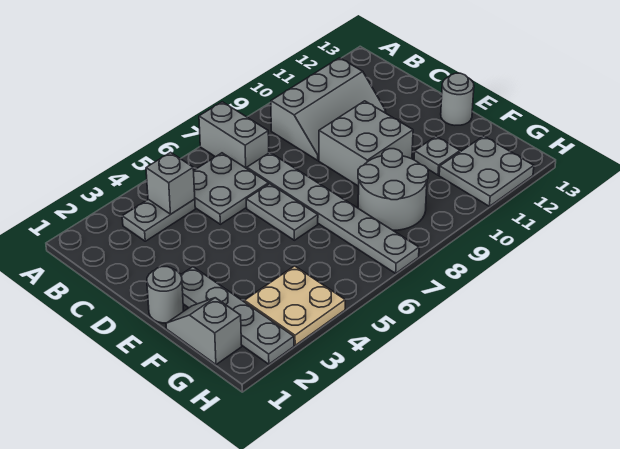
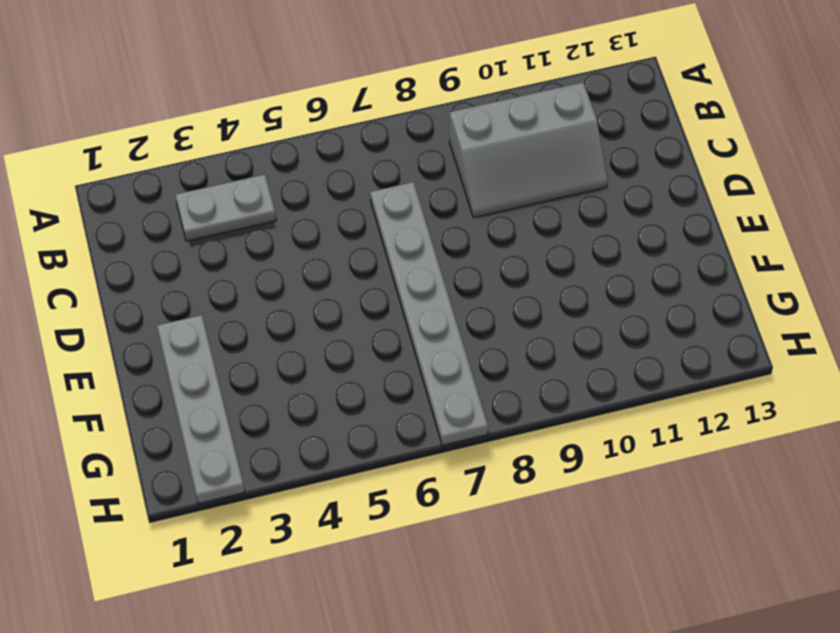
none -> grey 1x2 brick [199,102,269,169]
none -> grey 2x2 plate [194,153,269,224]
none -> grey 1x2 plate [246,184,318,240]

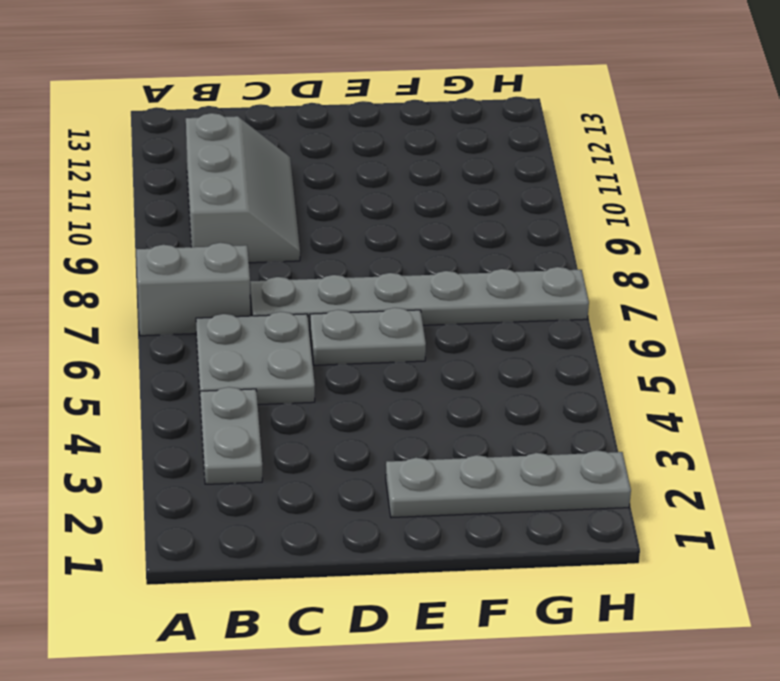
none -> grey 2x2 brick [319,101,413,186]
none -> grey 1x1 round brick [147,267,183,323]
none -> grey 1x1 round brick [441,73,474,125]

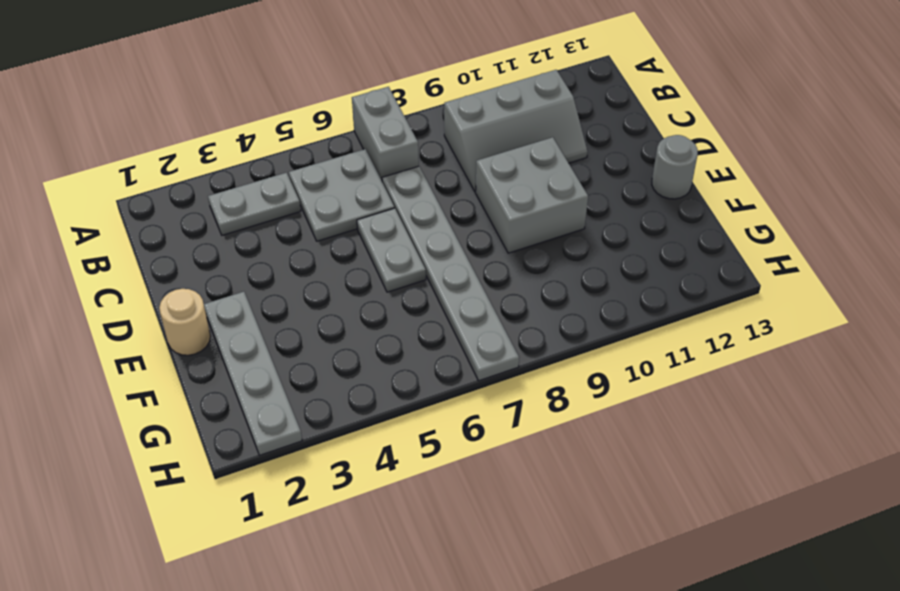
tan 1x1 round brick [159,289,210,355] -> grey 1x1 round brick [147,267,183,323]
none -> grey 1x2 slope [166,298,242,365]
none -> grey 2x2 round brick [358,149,428,230]
none -> grey 1x1 plate [414,136,460,175]

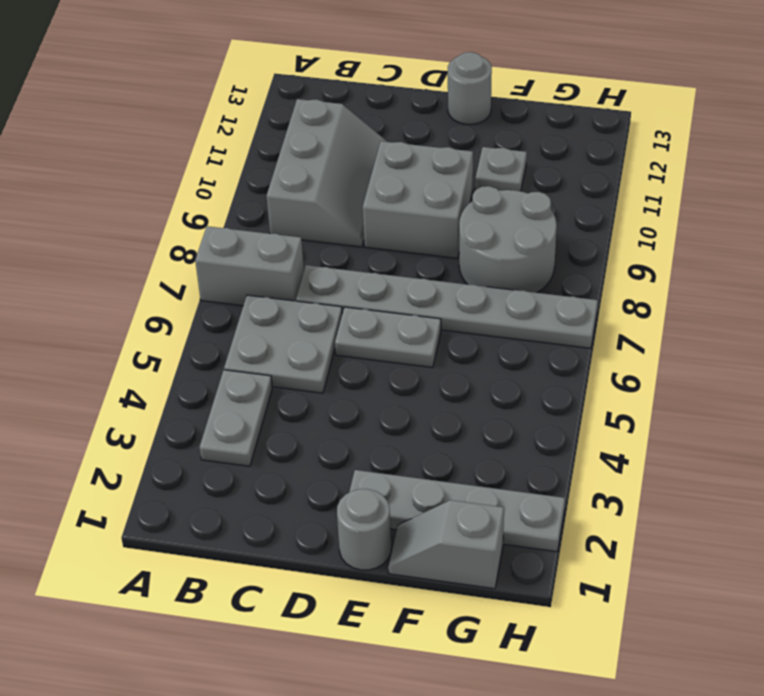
none -> tan 2x2 plate [244,266,345,345]
none -> grey 2x2 plate [439,136,534,206]
none -> grey 1x1 brick [146,152,195,214]

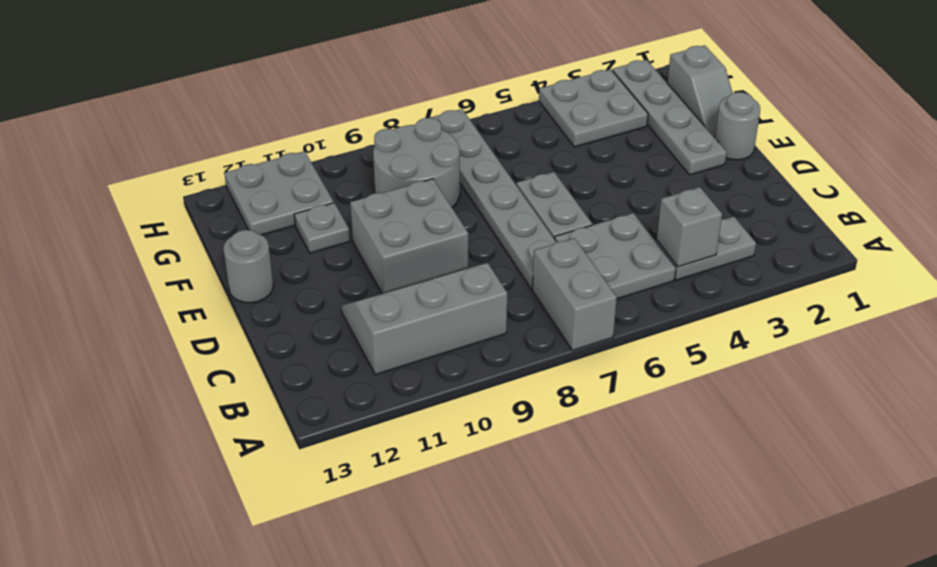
grey 2x2 plate [539,69,648,147] -> tan 2x2 plate [244,266,345,345]

